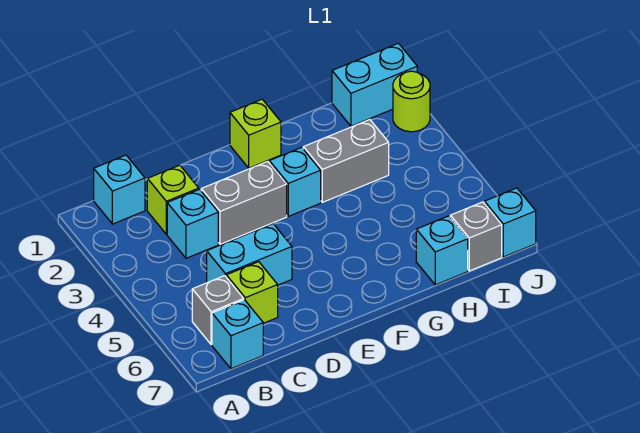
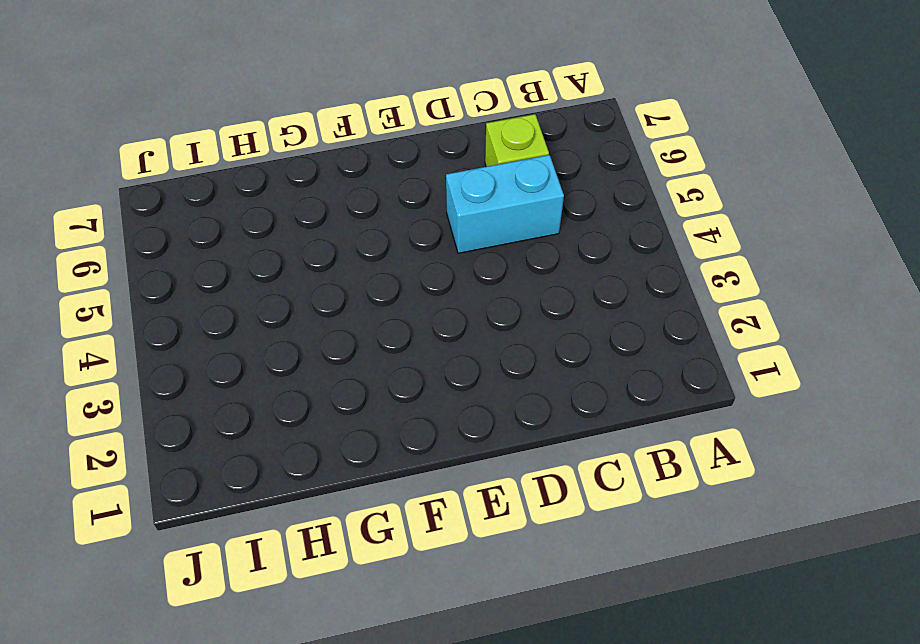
none -> cyan 1x1 brick [94,155,145,224]
none -> grey 1x1 brick [192,276,244,345]
none -> cyan 1x1 brick [212,300,263,369]

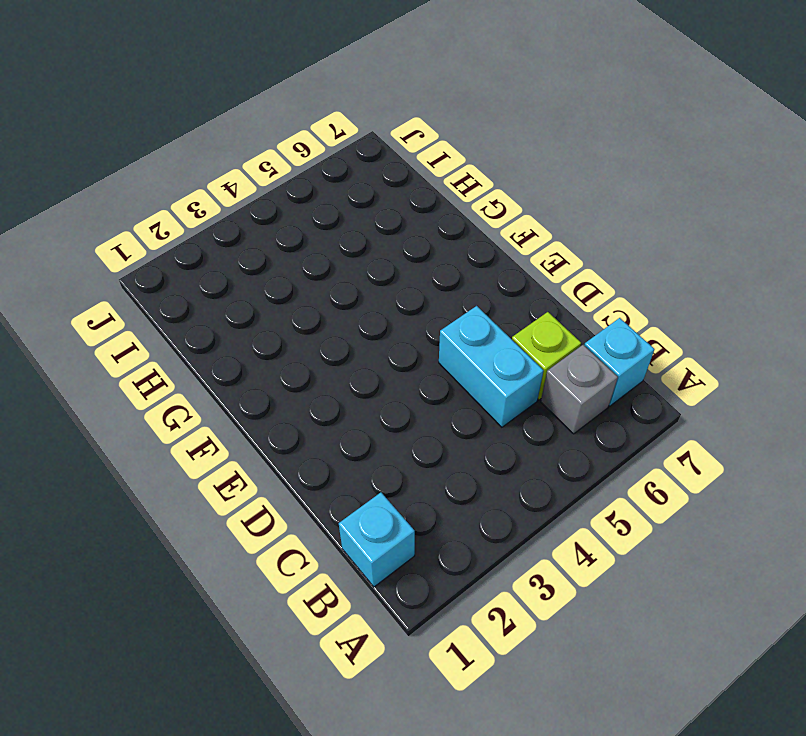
none -> lime 1x1 brick [147,165,199,234]
none -> cyan 1x1 brick [167,189,218,258]
none -> grey 1x2 brick [201,161,287,244]

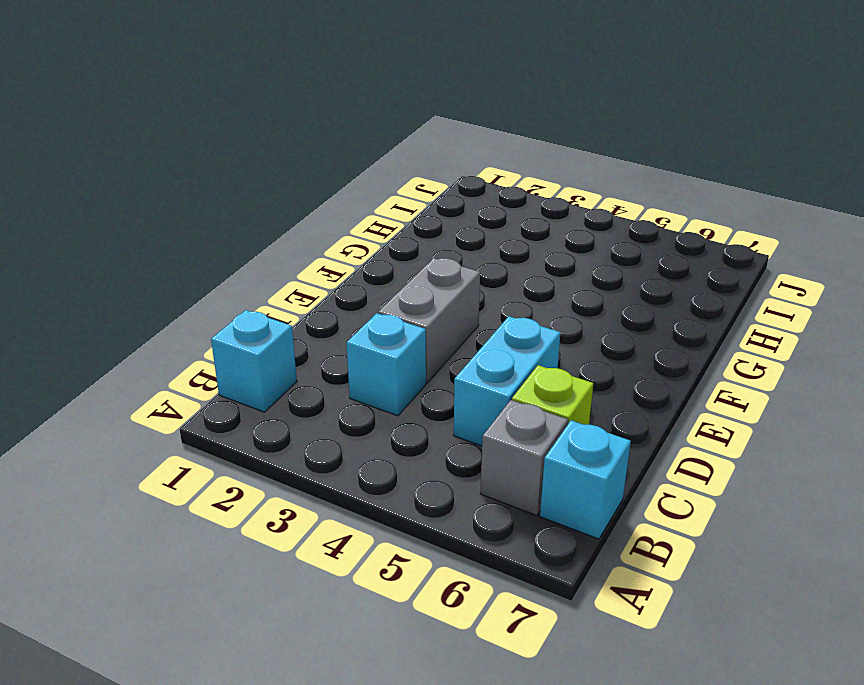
none -> lime 1x1 brick [147,165,199,234]
none -> lime 1x1 brick [230,99,281,168]
none -> cyan 1x1 brick [269,147,321,216]

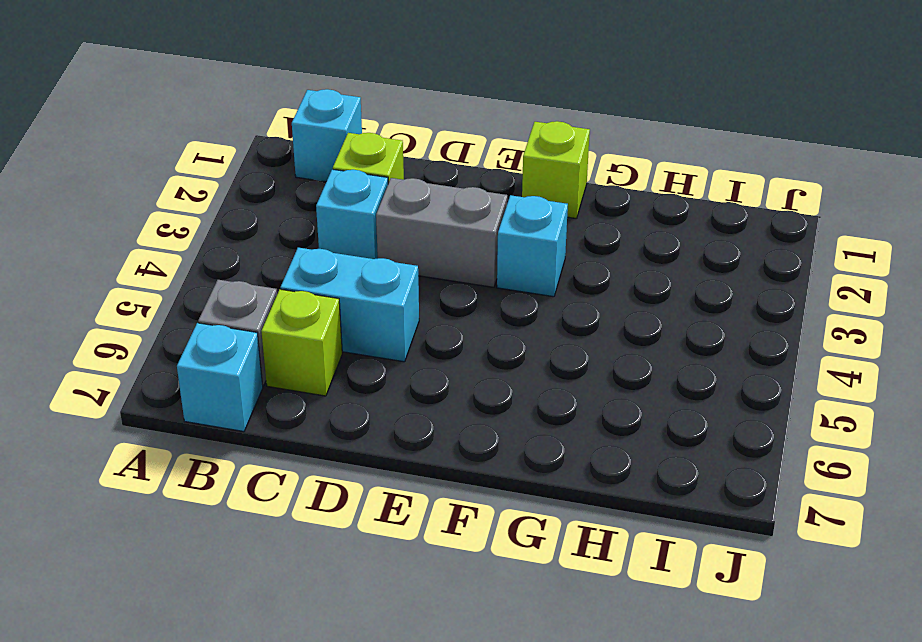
none -> grey 1x2 brick [303,120,389,202]
none -> cyan 1x1 brick [416,216,468,285]
none -> cyan 1x2 brick [332,43,417,126]

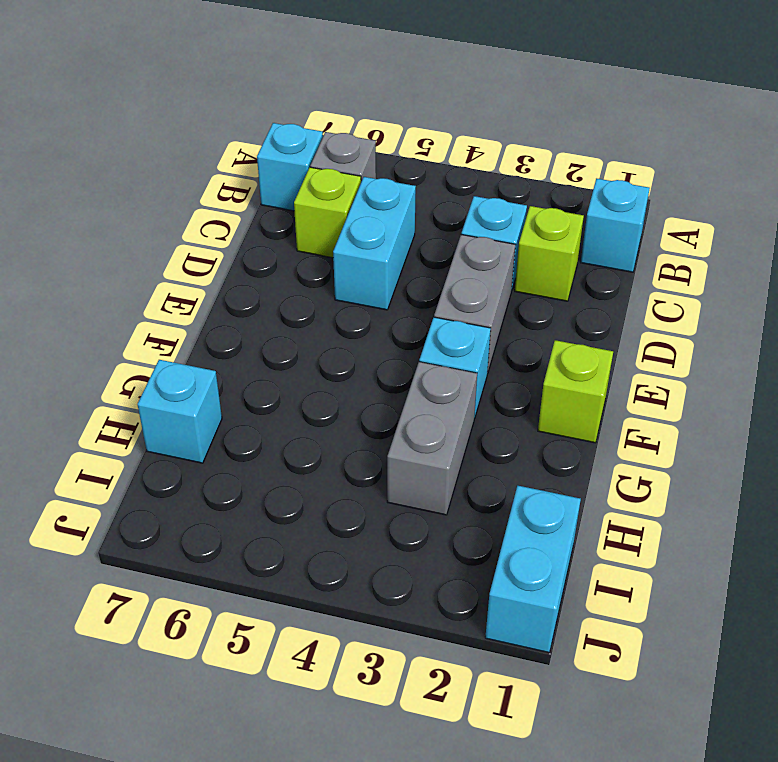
none -> grey 1x1 brick [450,202,502,271]
none -> lime 1x1 round brick [393,71,430,132]
none -> cyan 1x1 brick [485,188,536,257]

